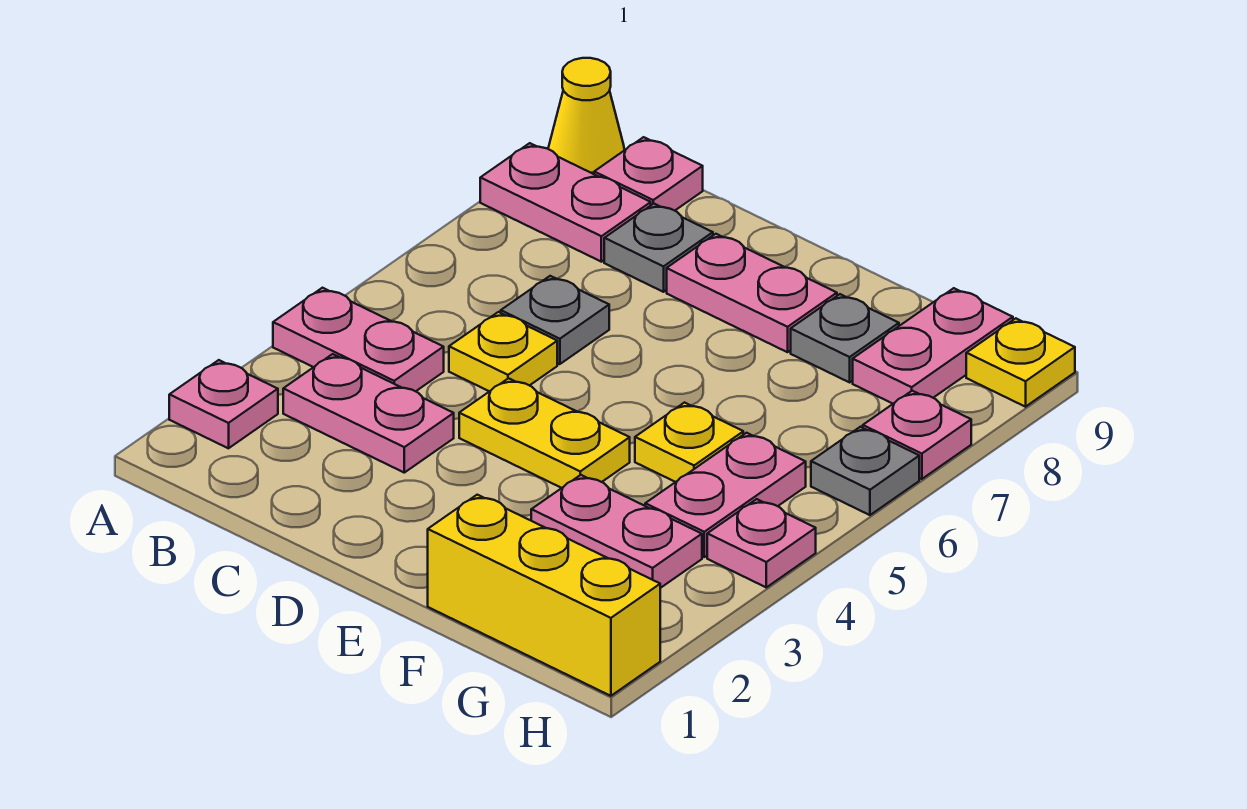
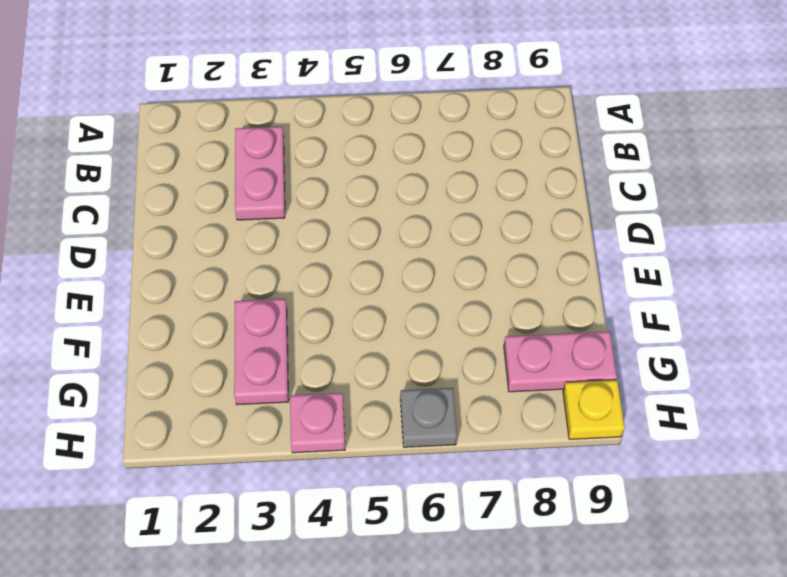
none -> pink 1x1 plate [169,360,278,448]
none -> pink 1x2 plate [273,288,444,391]
none -> pink 1x2 plate [480,143,651,262]

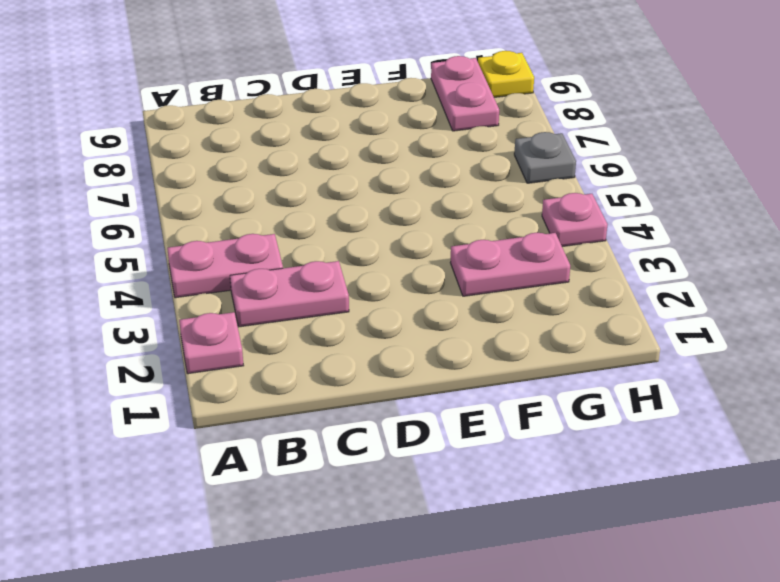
none -> pink 1x2 plate [480,143,651,262]
none -> yellow 1x1 cone [548,58,624,174]
none -> pink 1x1 plate [594,137,703,211]

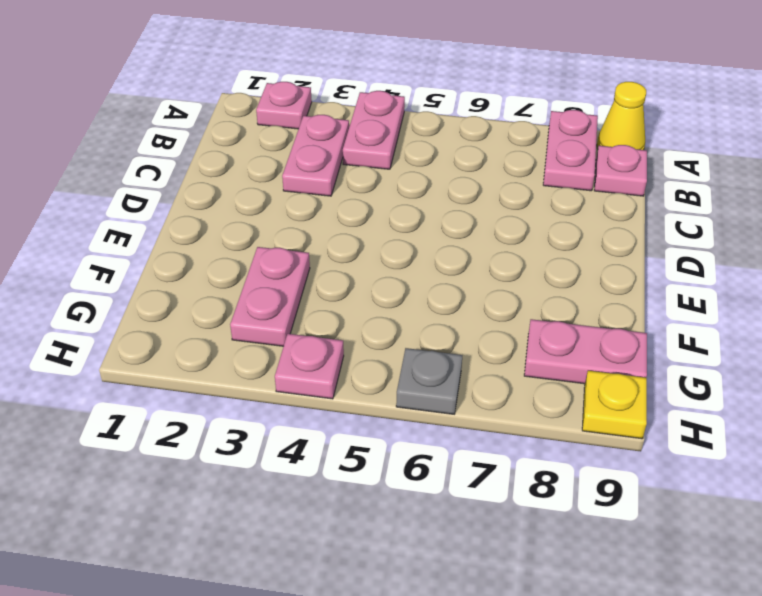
none -> yellow 1x1 plate [449,312,557,391]
none -> grey 1x1 plate [501,276,609,364]
none -> grey 1x1 plate [604,204,713,292]

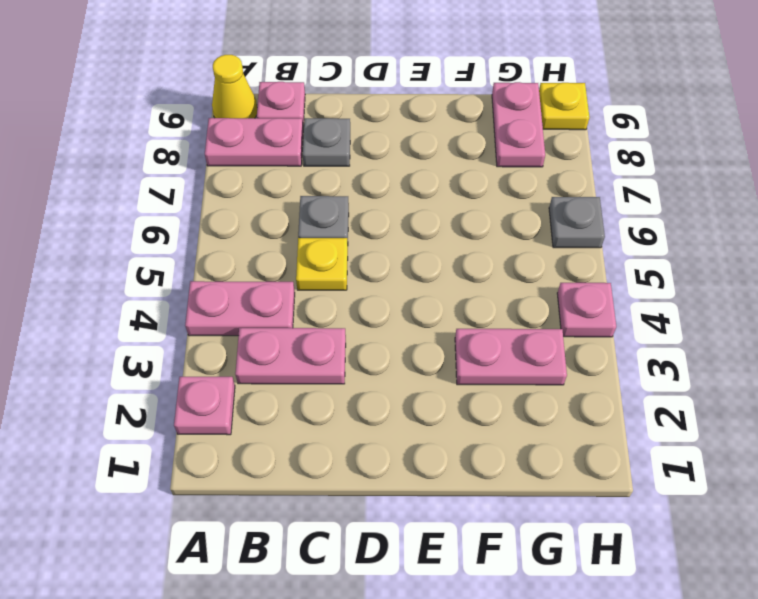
none -> yellow 1x2 plate [459,378,630,488]
none -> pink 1x2 plate [667,234,837,352]
none -> yellow 1x3 brick [428,495,660,696]

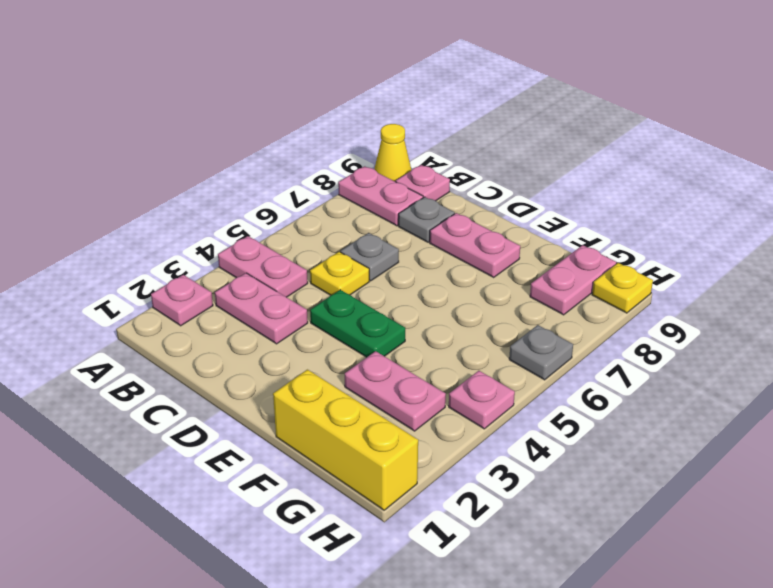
green 1x2 plate [310,290,405,357] -> yellow 1x2 plate [459,378,630,488]
none -> yellow 1x1 plate [635,403,743,482]
none -> grey 1x1 plate [791,294,899,382]
none -> pink 1x2 plate [645,433,806,557]

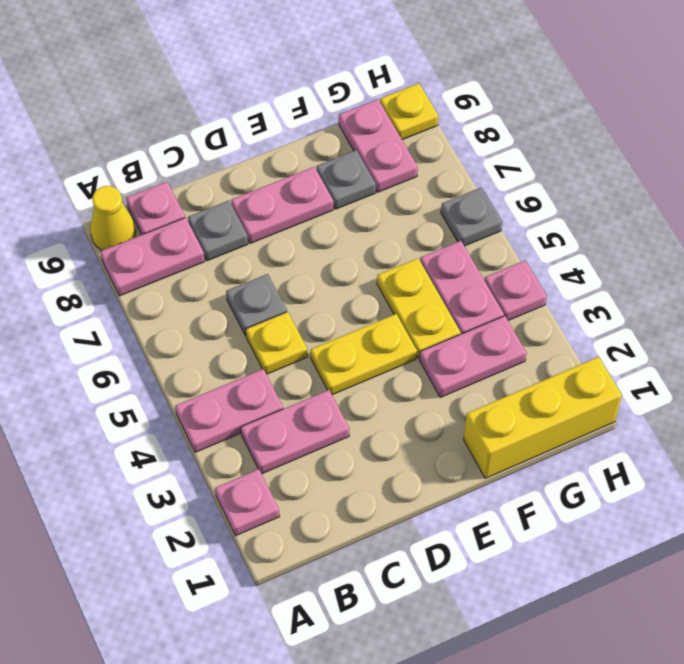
yellow 1x2 plate [377,258,461,358] -> yellow 1x1 plate [635,403,743,482]
none -> pink 1x1 plate [863,391,971,479]

